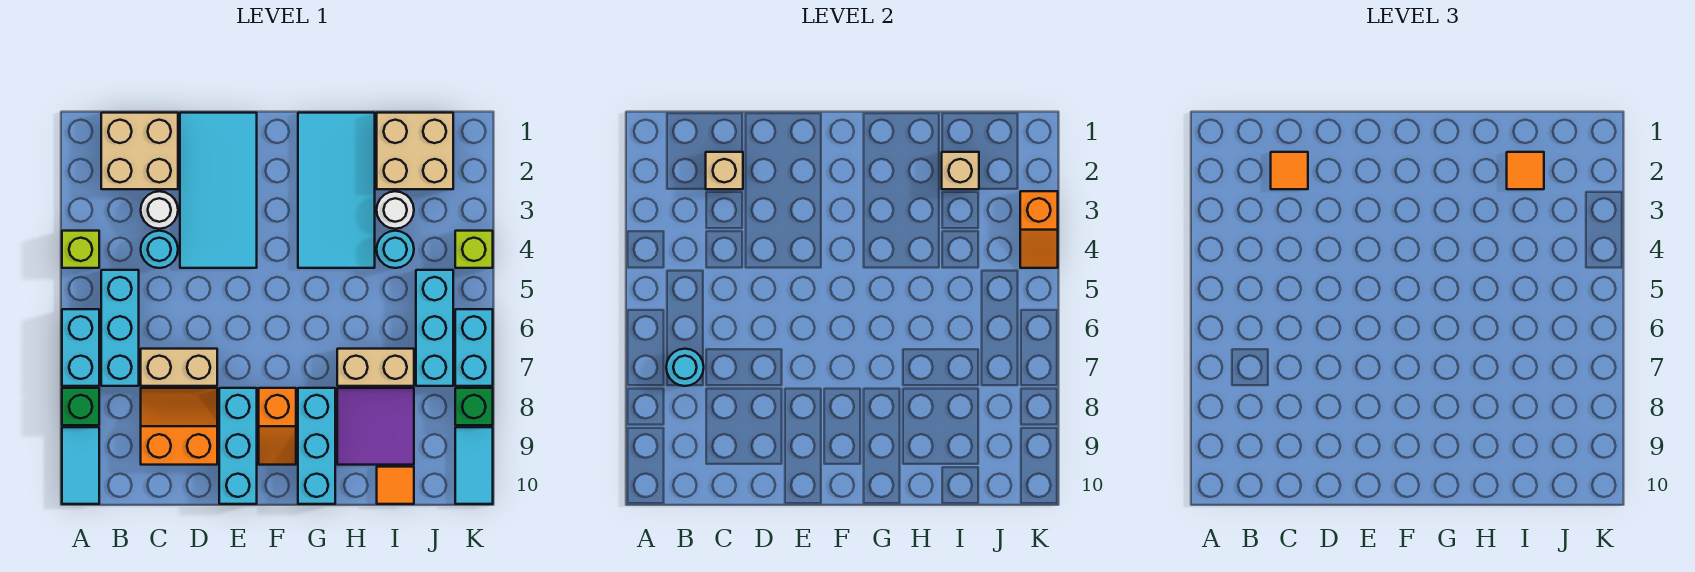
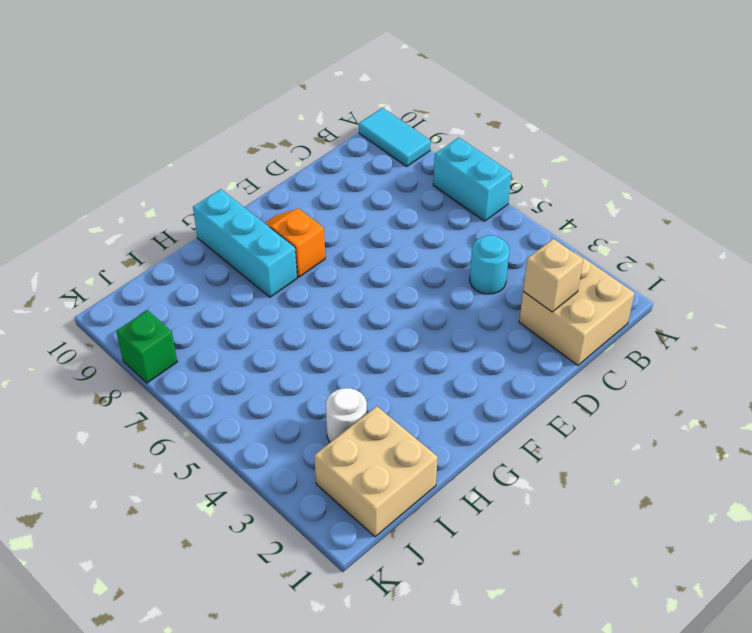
none -> lime 1x1 brick [62,231,99,268]
none -> green 1x1 brick [62,388,99,425]
none -> cyan 1x3 brick [101,270,139,386]
none -> white 1x1 round brick [141,191,178,229]

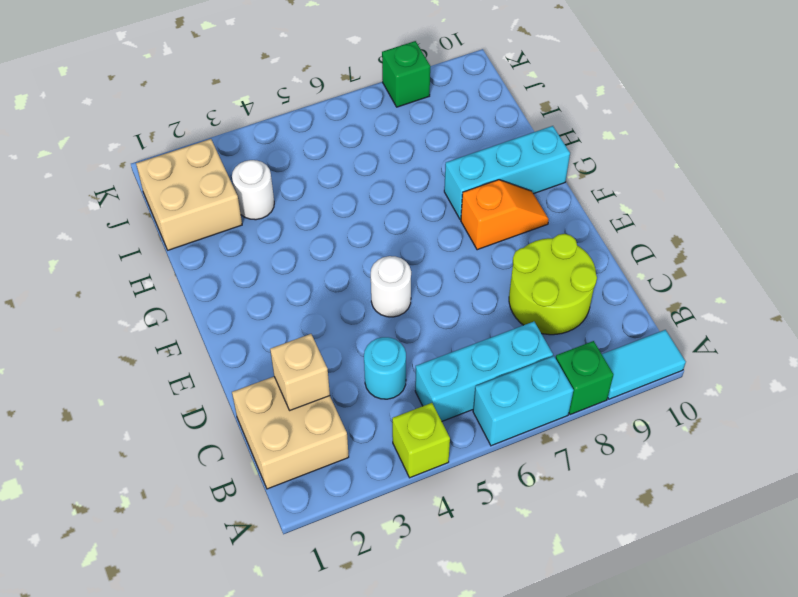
lime 2x2 round brick [509,234,597,335] -> orange 2x2 slope [141,388,217,465]
white 1x1 round brick [371,256,411,317] -> white 1x1 round brick moved to [141,191,178,229]
none -> tan 1x2 brick [141,349,217,386]
none -> cyan 2x4 tile [180,113,257,268]
none -> cyan 1x3 brick [219,388,257,504]
none -> cyan 2x4 tile [298,113,375,268]

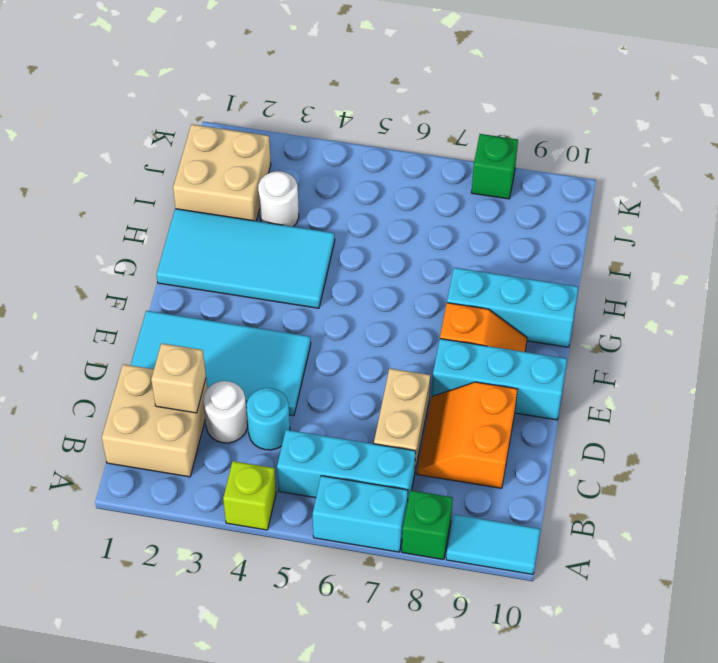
none -> tan 1x2 brick [337,349,414,386]
none -> purple 2x2 tile [337,388,414,465]
none -> cyan 1x1 round brick [377,231,414,268]
none -> orange 1x1 tile [377,467,414,504]

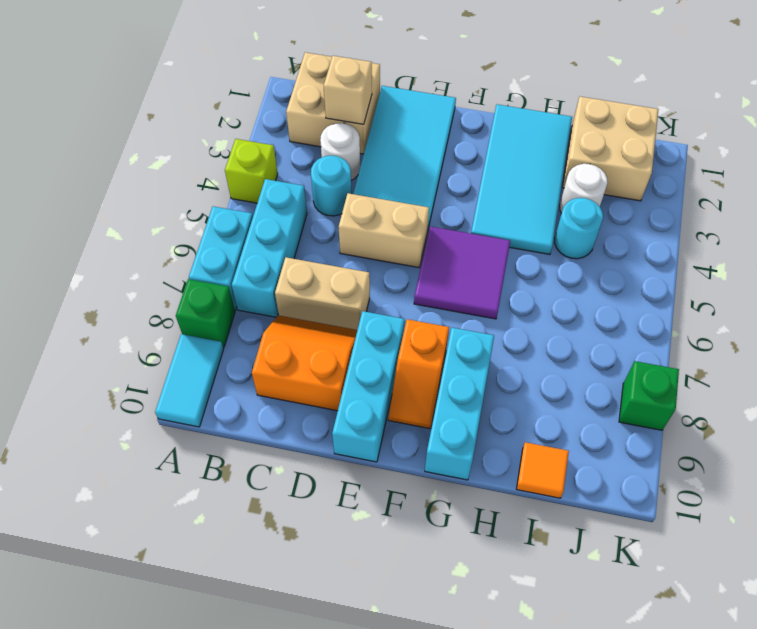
tan 1x2 brick [339,193,429,268] -> tan 1x2 brick moved to [337,349,414,386]
purple 2x2 tile [414,226,510,319] -> purple 2x2 tile moved to [337,388,414,465]
none -> cyan 1x3 brick [416,270,453,386]
none -> lime 1x1 brick [455,231,493,268]
none -> cyan 1x2 brick [455,309,493,386]
none -> cyan 1x2 tile [455,427,493,504]

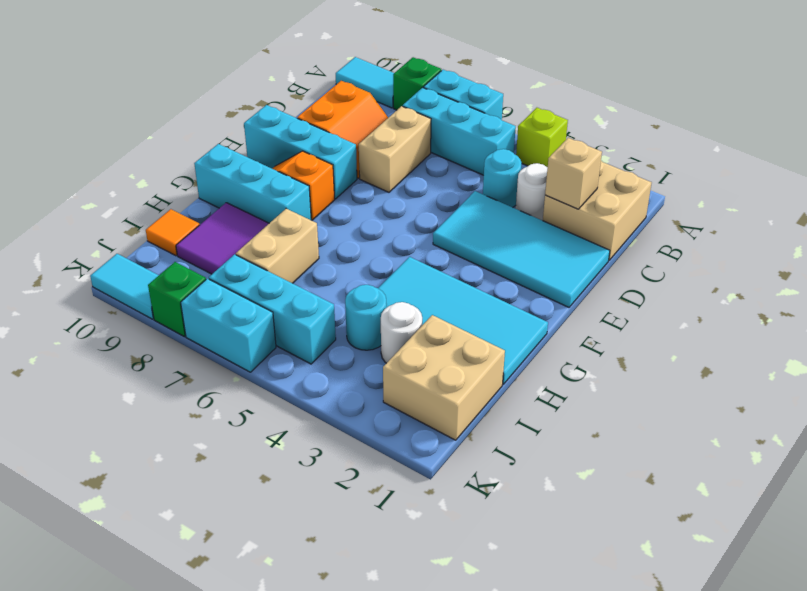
none -> lime 1x1 brick [455,231,493,268]
none -> cyan 1x1 round brick [666,349,704,386]
none -> tan 1x1 brick [942,152,979,189]
none -> orange 1x2 slope [1020,191,1058,268]

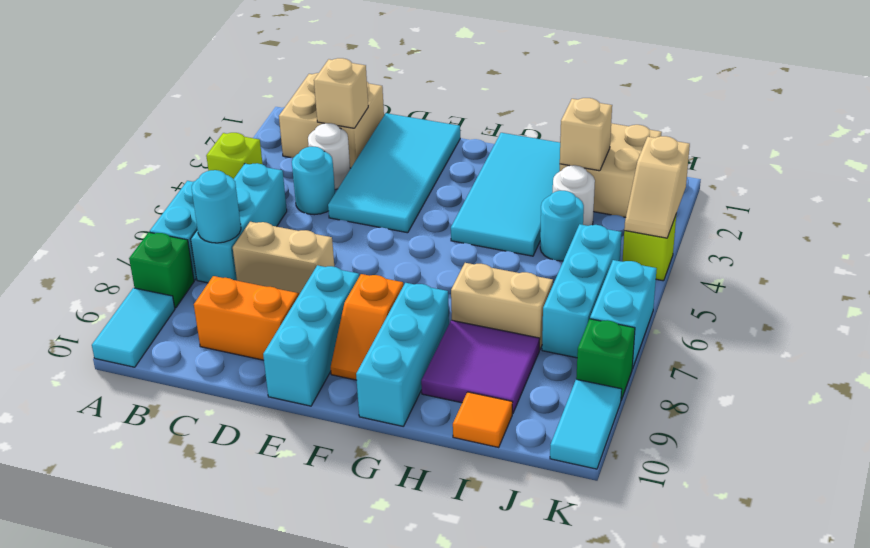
tan 1x2 slope [624,136,690,238] -> orange 1x2 slope [1020,191,1058,268]
none -> orange 1x1 tile [1271,152,1308,189]
none -> orange 1x1 tile [1507,152,1544,189]

